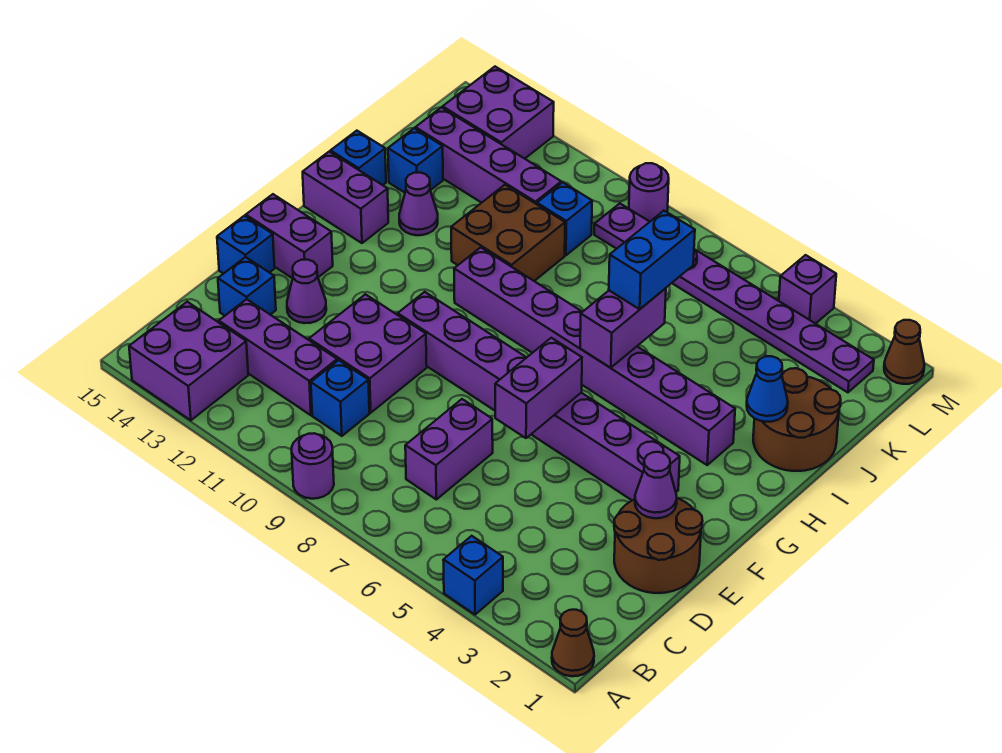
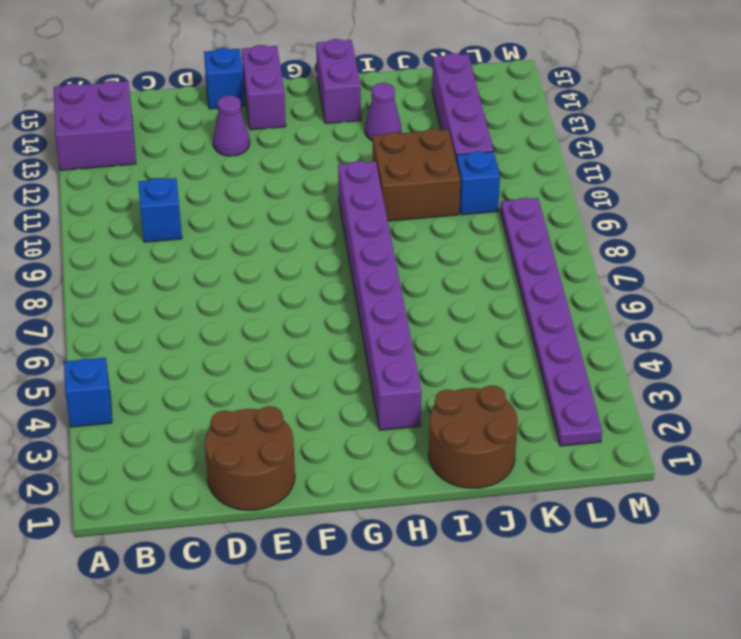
none -> brown 1x1 cone [552,610,594,676]
none -> purple 1x1 round brick [292,433,334,499]
none -> purple 1x2 brick [405,399,493,499]
none -> purple 1x3 brick [219,299,337,415]

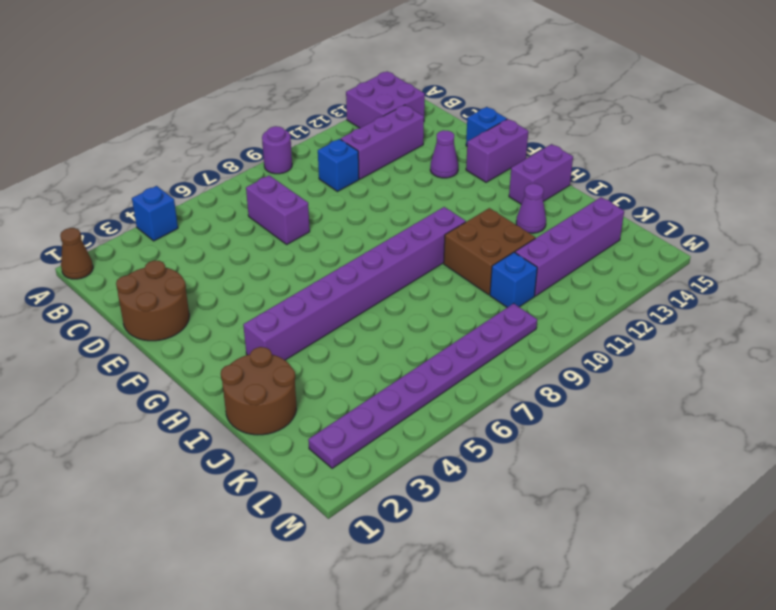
none -> purple 2x2 brick [309,294,427,413]
none -> blue 1x1 brick [218,257,276,316]
none -> purple 1x8 brick [398,292,680,500]
none -> blue 1x1 brick [331,131,386,185]

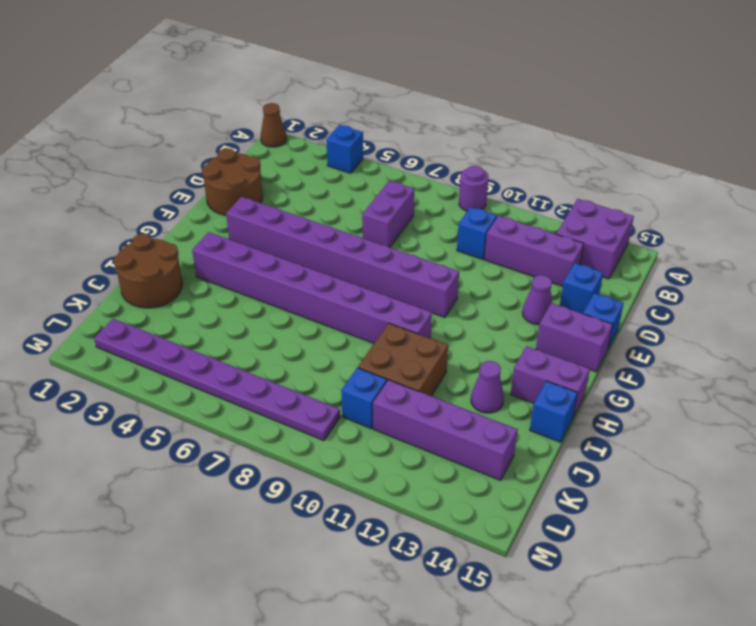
none -> purple 2x2 brick [309,294,427,413]
none -> blue 1x1 brick [388,128,443,193]
none -> purple 2x2 brick [443,67,554,159]
none -> brown 1x1 cone [884,320,924,384]

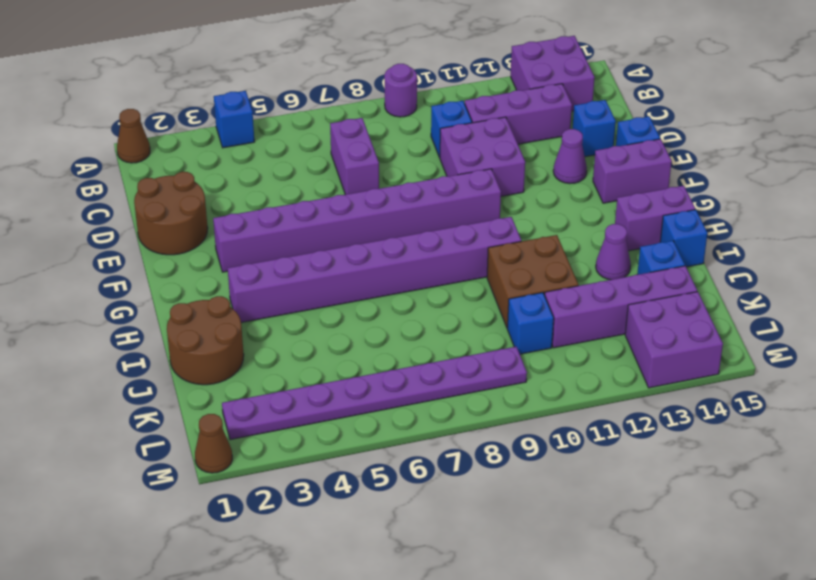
none -> purple 1x1 brick [779,255,836,324]
none -> purple 1x1 round brick [629,163,669,221]
none -> purple 1x1 cone [635,452,677,518]
none -> purple 1x2 brick [495,338,582,438]

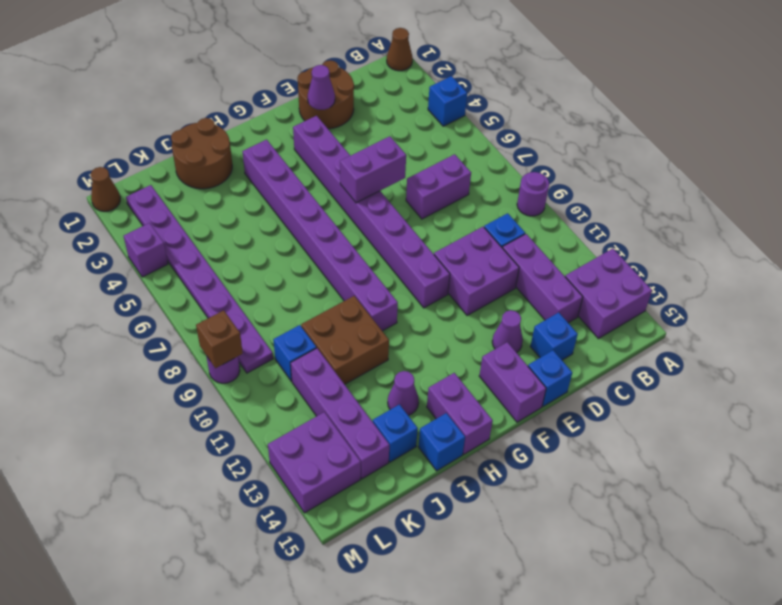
brown 1x1 brick [196,310,243,368] -> none
none -> purple 1x2 brick [580,288,666,368]
none -> blue 1x1 cone [747,356,788,422]
none -> blue 1x2 brick [609,211,695,309]

